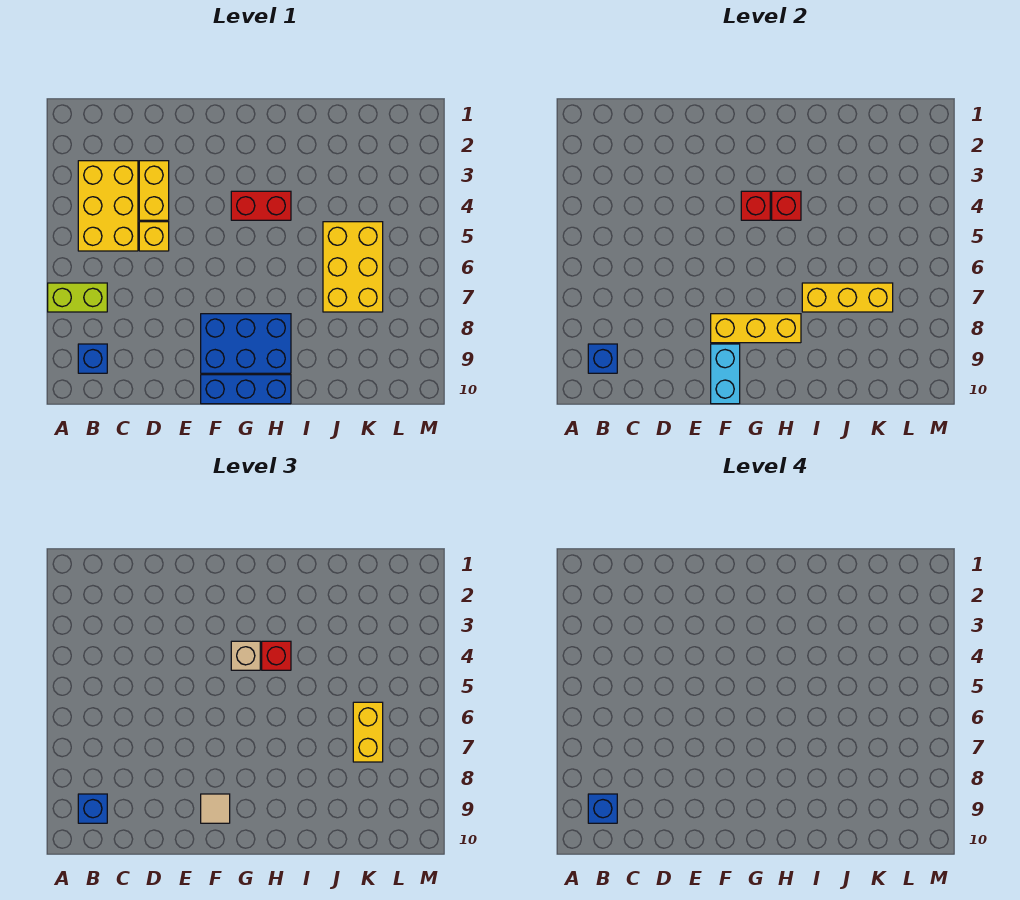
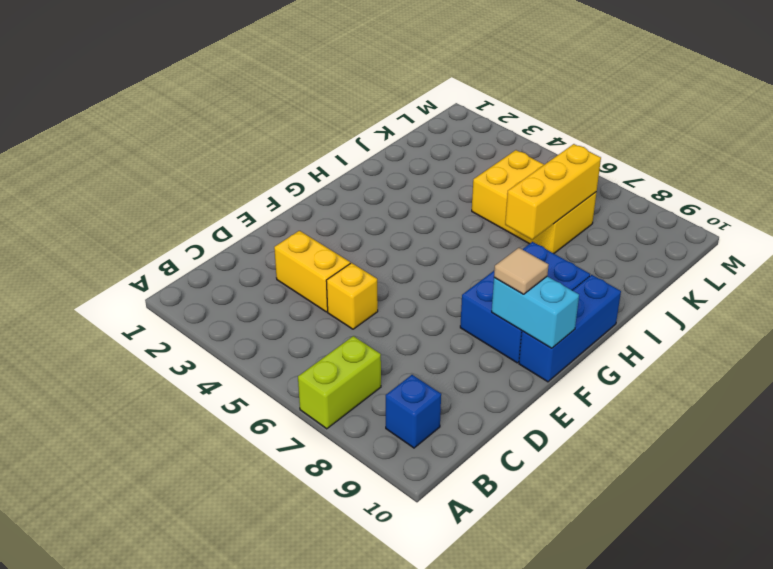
none -> yellow 2x3 brick [78,161,138,251]
none -> red 1x2 brick [231,191,291,220]
none -> blue 1x1 brick [588,344,617,373]

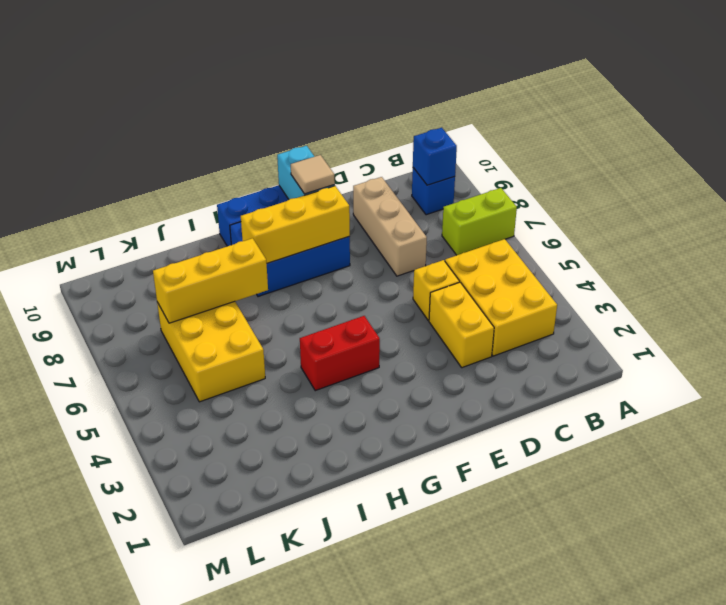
tan 1x3 brick [353,177,427,276] -> none
none -> red 1x1 brick [741,191,770,220]
none -> red 1x1 brick [772,191,801,220]
none -> blue 1x1 brick [78,794,107,823]

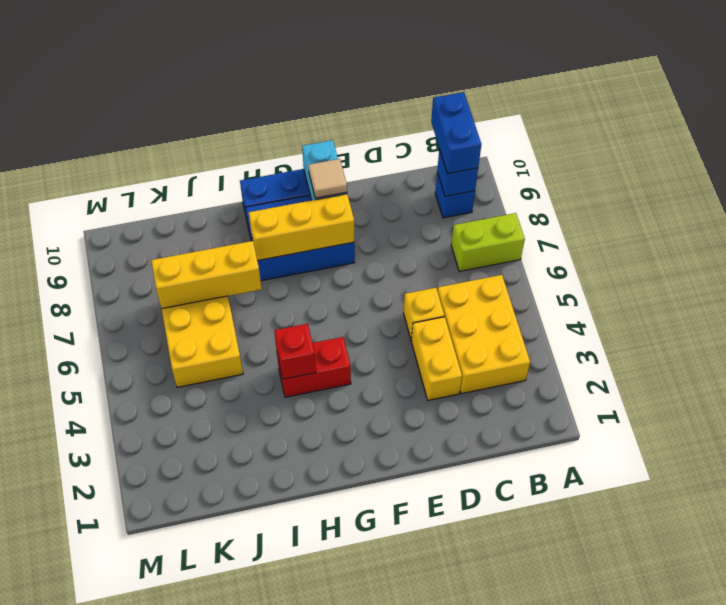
blue 1x2 brick [431,92,481,174] -> blue 1x1 brick [78,794,107,823]
none -> red 1x1 brick [741,191,770,220]
none -> tan 1x1 brick [231,641,260,670]
none -> red 1x1 brick [262,641,291,670]

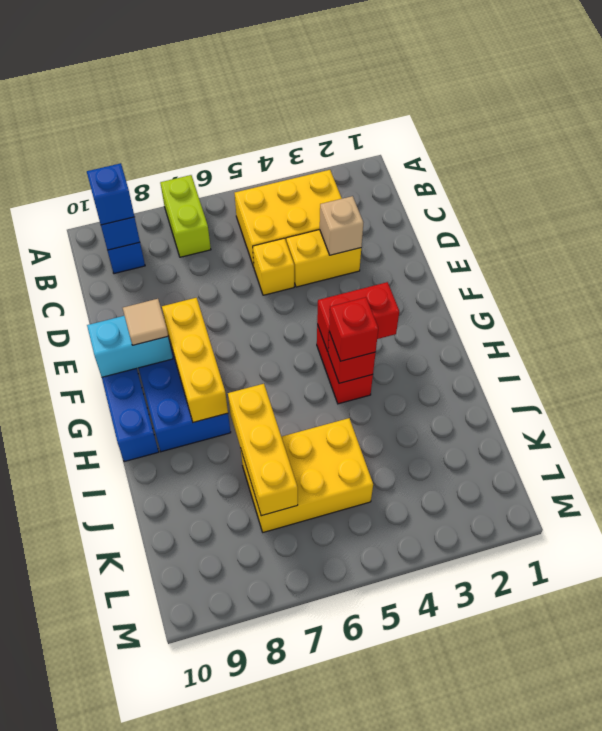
tan 1x1 brick [320,196,363,255] -> tan 1x1 brick moved to [231,641,260,670]
red 1x2 brick [317,282,399,351] -> red 1x1 brick [741,191,770,220]
none -> yellow 1x2 brick [353,702,383,762]
none -> blue 1x1 brick [588,794,617,823]

